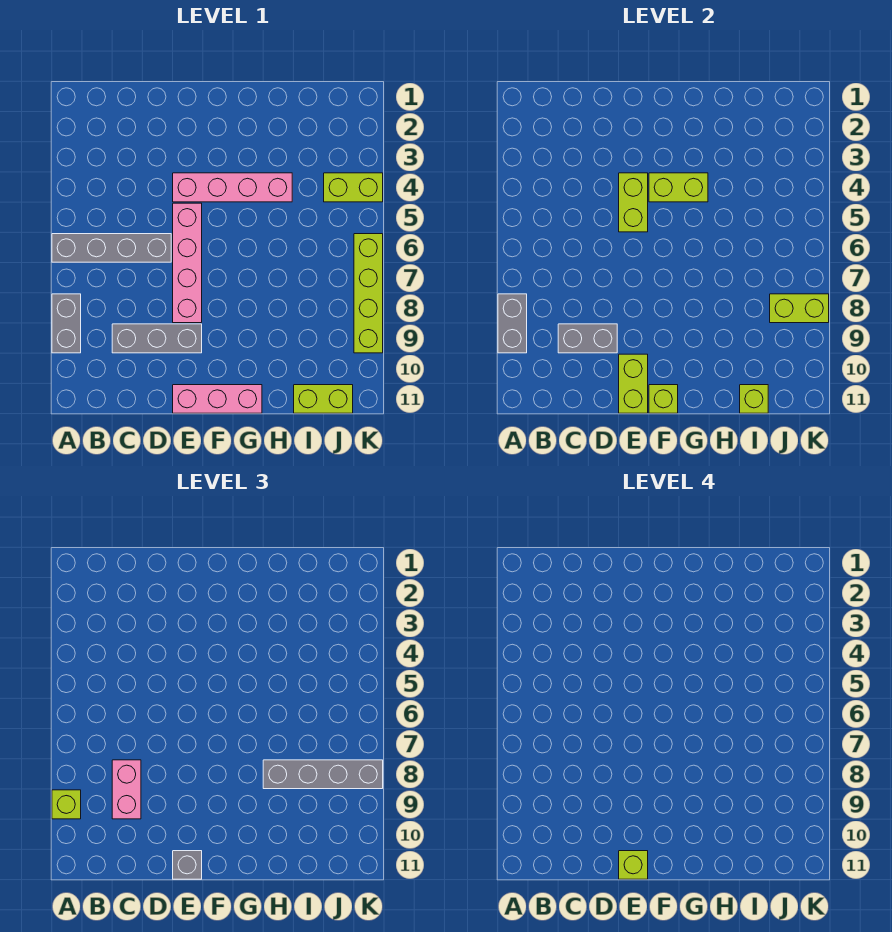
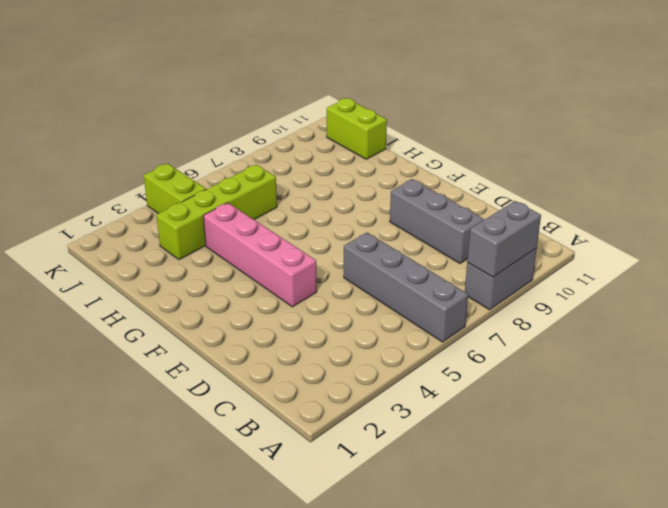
lime 1x4 brick [156,165,277,260] -> lime 1x4 brick moved to [354,234,383,353]
none -> pink 1x4 brick [173,203,202,323]
none -> pink 1x3 brick [173,385,262,413]
none -> grey 1x2 brick [558,324,617,353]

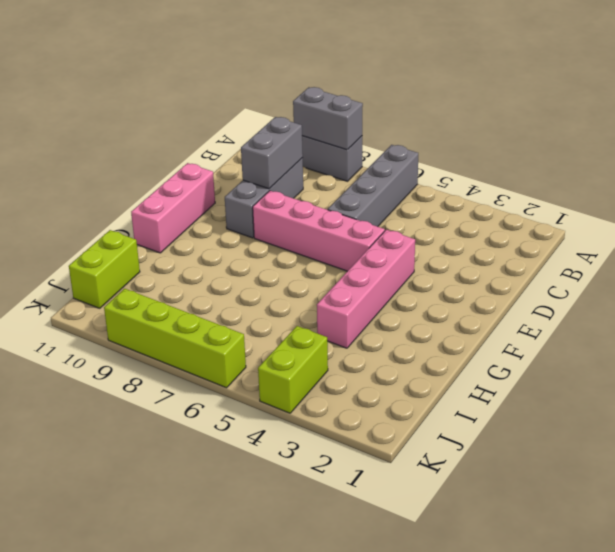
none -> lime 1x2 brick [619,173,648,232]
none -> lime 1x2 brick [619,354,648,413]
none -> lime 1x2 brick [649,173,708,202]

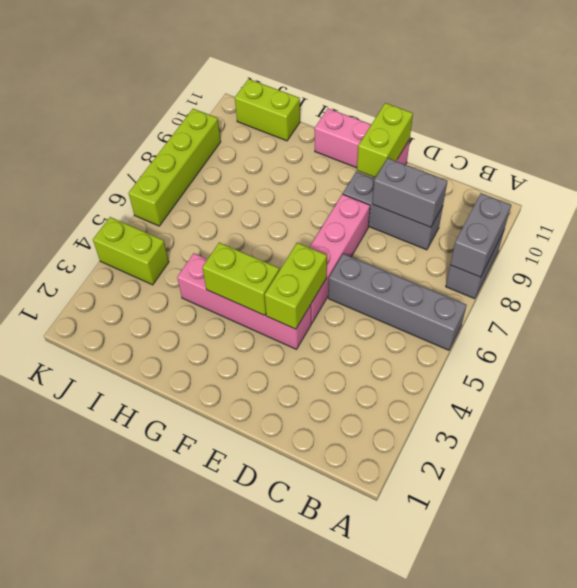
none -> lime 1x1 brick [649,385,678,413]
none -> lime 1x1 brick [740,385,768,413]
none -> lime 1x2 brick [770,294,829,323]

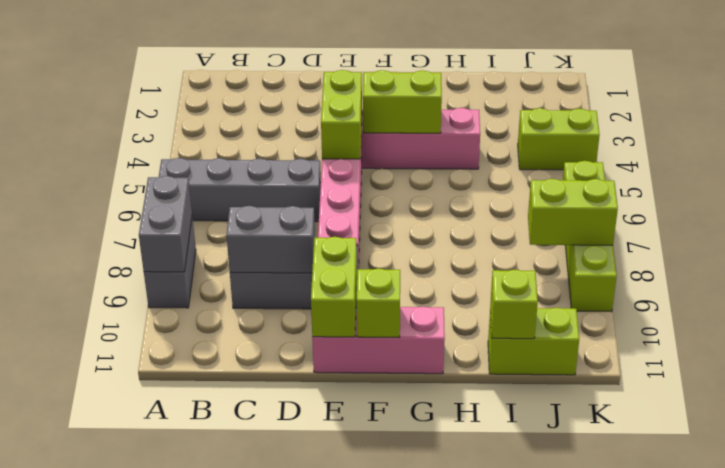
none -> lime 1x1 brick [52,790,81,819]
none -> pink 1x2 brick [112,760,141,819]
none -> grey 1x1 brick [173,851,202,879]

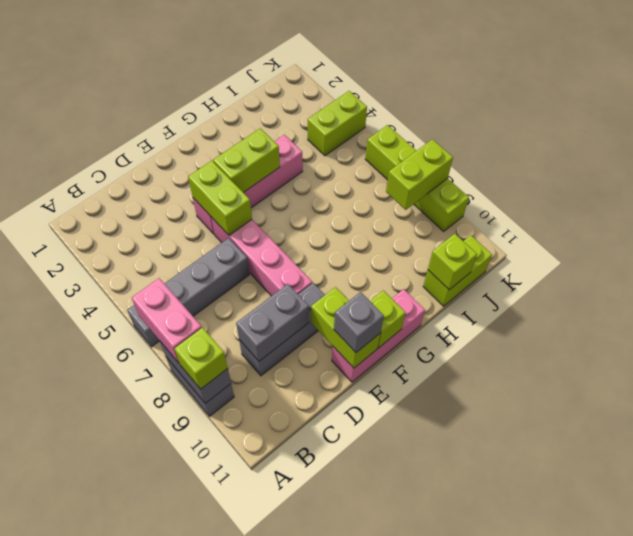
pink 1x2 brick [132,278,202,363] -> pink 1x2 brick moved to [112,760,141,819]
none -> grey 1x4 brick [263,760,383,789]
none -> lime 1x1 brick [619,851,648,879]

